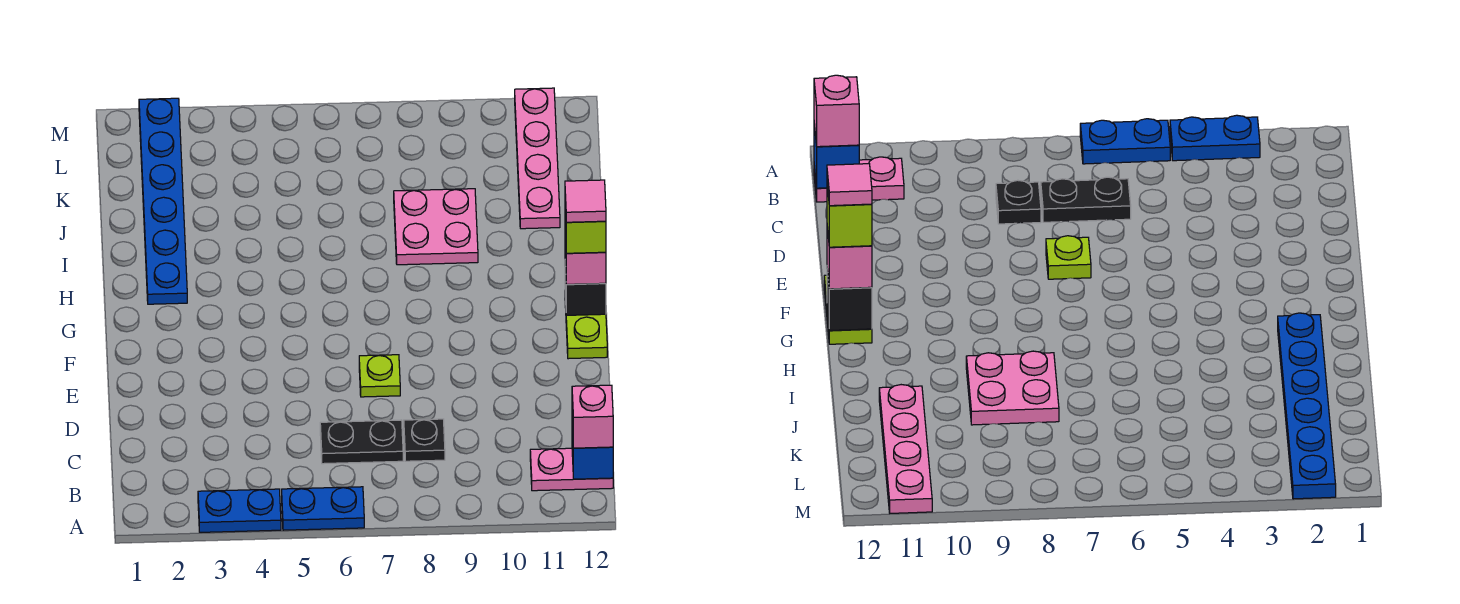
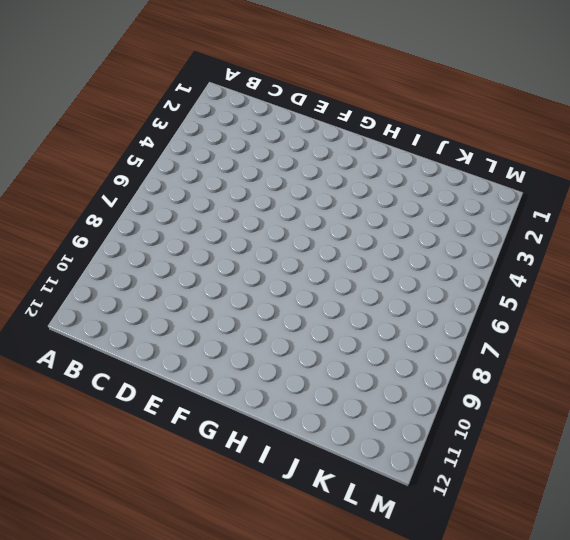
none -> blue 1x2 plate [198,489,281,532]
none -> blue 1x2 plate [282,487,364,530]
none -> pink 1x2 plate [530,448,613,491]

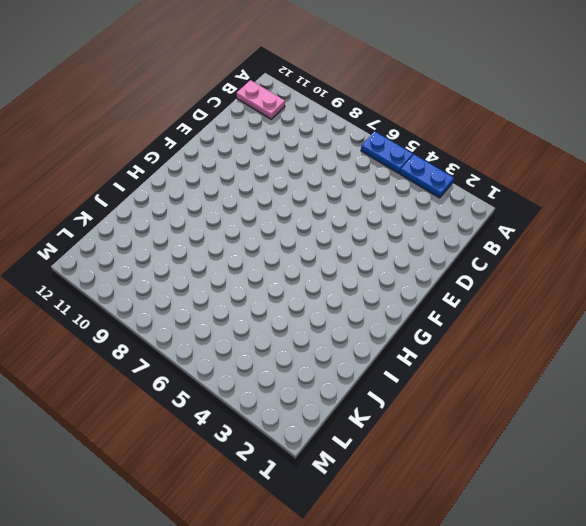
none -> black 1x2 plate [320,420,403,464]
none -> black 1x1 plate [404,419,445,461]
none -> lime 1x1 plate [359,355,400,397]

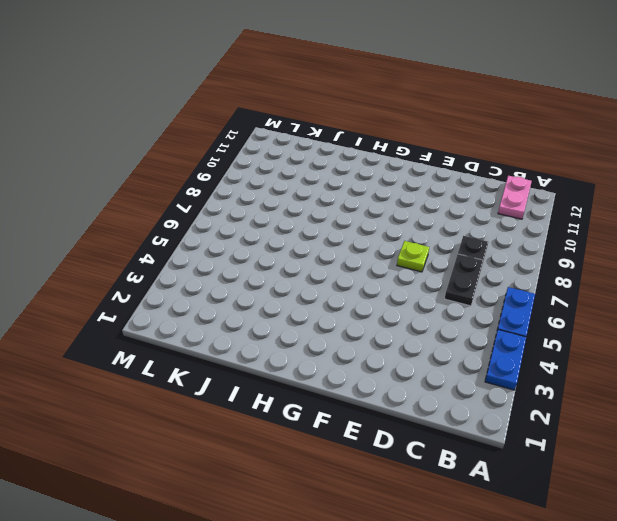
none -> lime 1x2 plate [565,298,607,359]
none -> blue 1x6 plate [139,98,187,304]
none -> pink 2x2 plate [394,189,478,265]

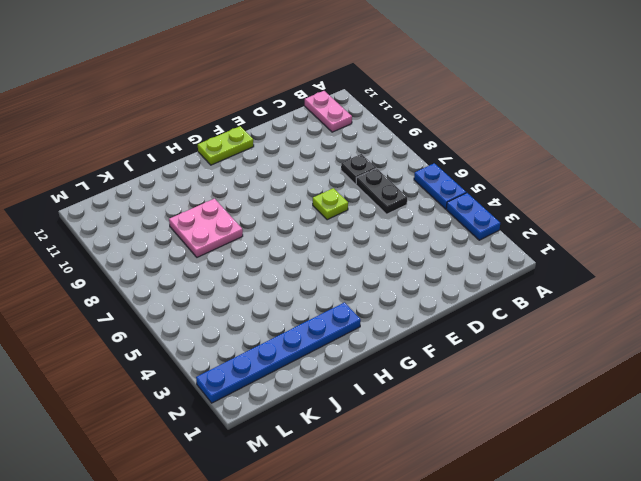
none -> pink 1x4 plate [515,88,560,229]
none -> blue 1x1 brick [572,426,613,479]
none -> black 1x1 brick [565,267,606,315]

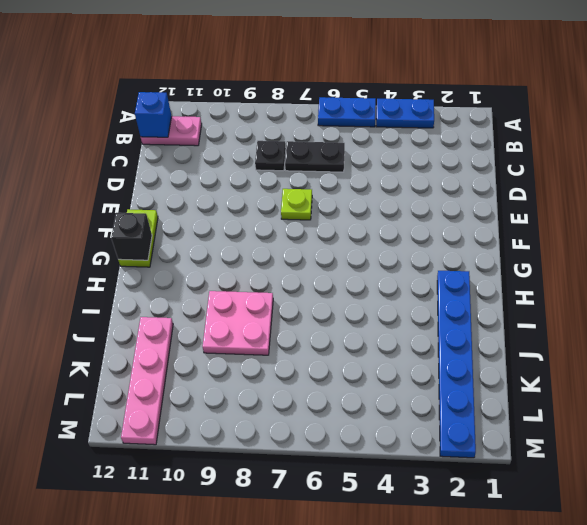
none -> pink 1x1 brick [572,385,613,448]
none -> pink 1x1 brick [565,236,606,284]
none -> lime 1x1 brick [565,205,606,253]

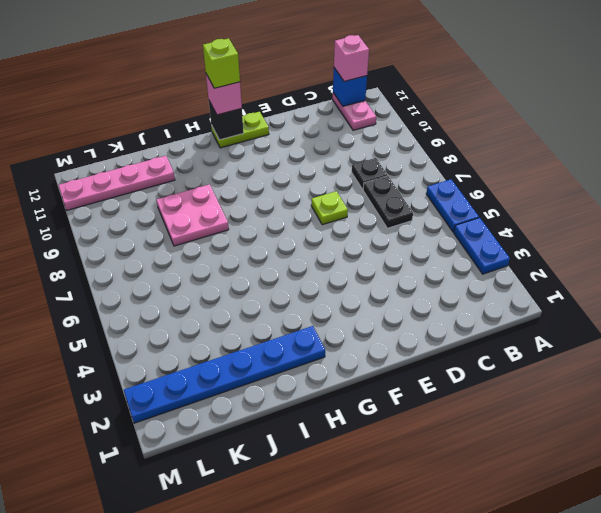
none -> pink 1x1 tile [565,180,606,222]

